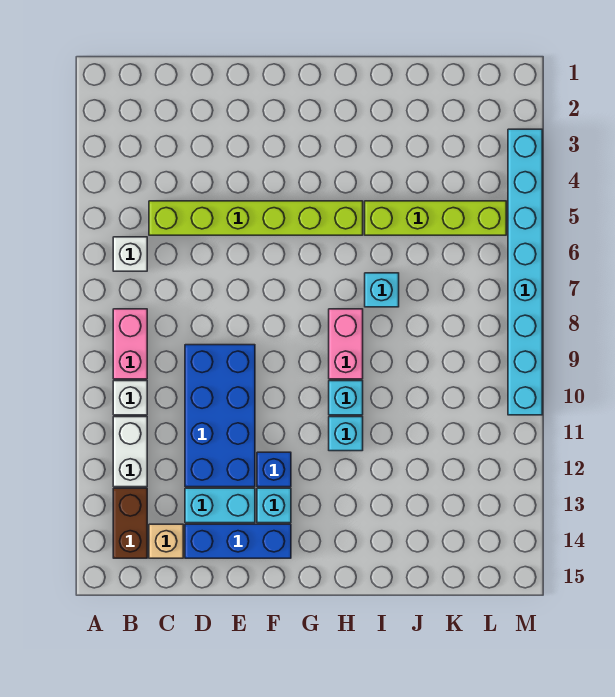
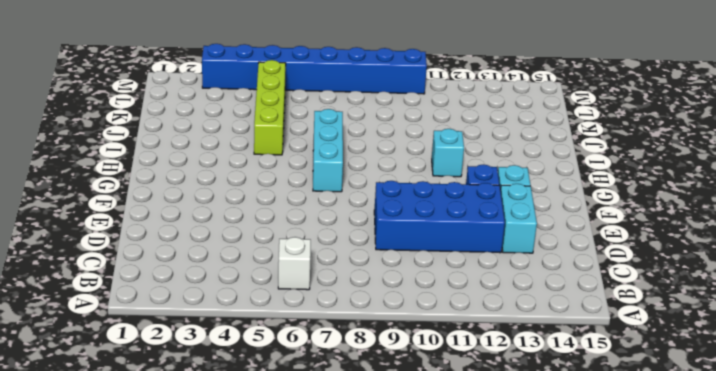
cyan 1x3 brick [313,109,343,192] -> cyan 1x1 brick [365,273,399,307]
blue 1x8 brick [202,44,427,94] -> cyan 1x8 brick [508,129,542,415]
none -> pink 1x2 brick [113,309,147,379]
none -> white 1x1 brick [113,381,147,415]
none -> white 1x2 brick [113,417,147,487]

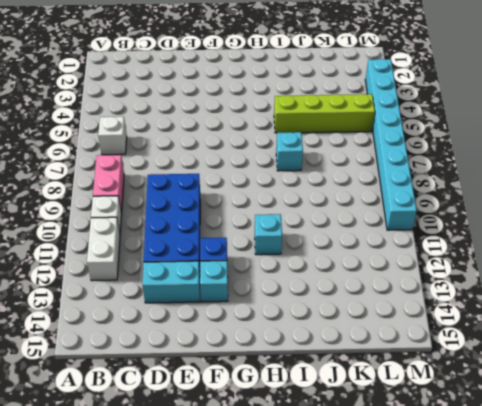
none -> brown 1x2 brick [113,488,147,558]
none -> lime 1x6 brick [149,201,363,235]
none -> tan 1x1 brick [149,524,183,558]

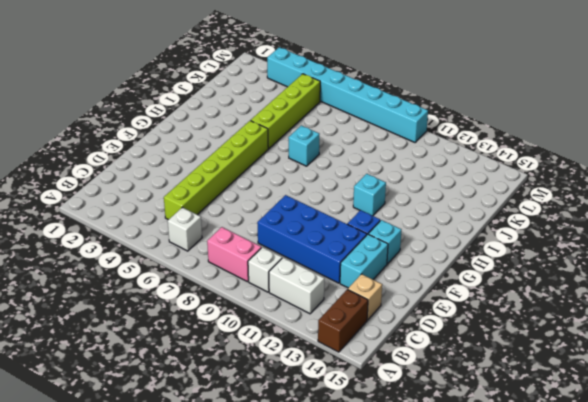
brown 1x2 brick [318,289,368,352] -> brown 1x2 brick turned to [113,488,147,558]
none -> blue 1x3 brick [185,524,291,558]
none -> pink 1x2 brick [329,309,363,379]
none -> cyan 1x1 brick [329,381,363,415]

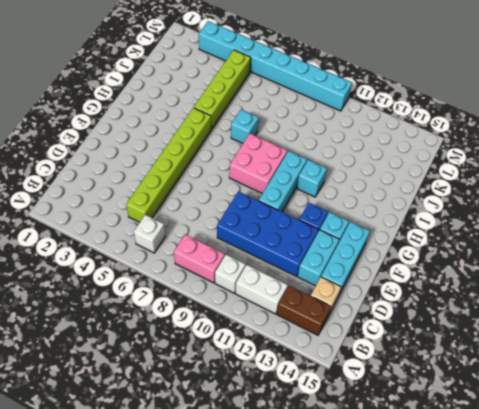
cyan 1x3 brick [321,222,370,294] -> blue 1x3 brick [185,524,291,558]
cyan 1x3 brick [258,151,307,212] -> cyan 1x1 brick [329,381,363,415]
pink 2x2 brick [229,134,287,194] -> pink 1x2 brick [329,309,363,379]

